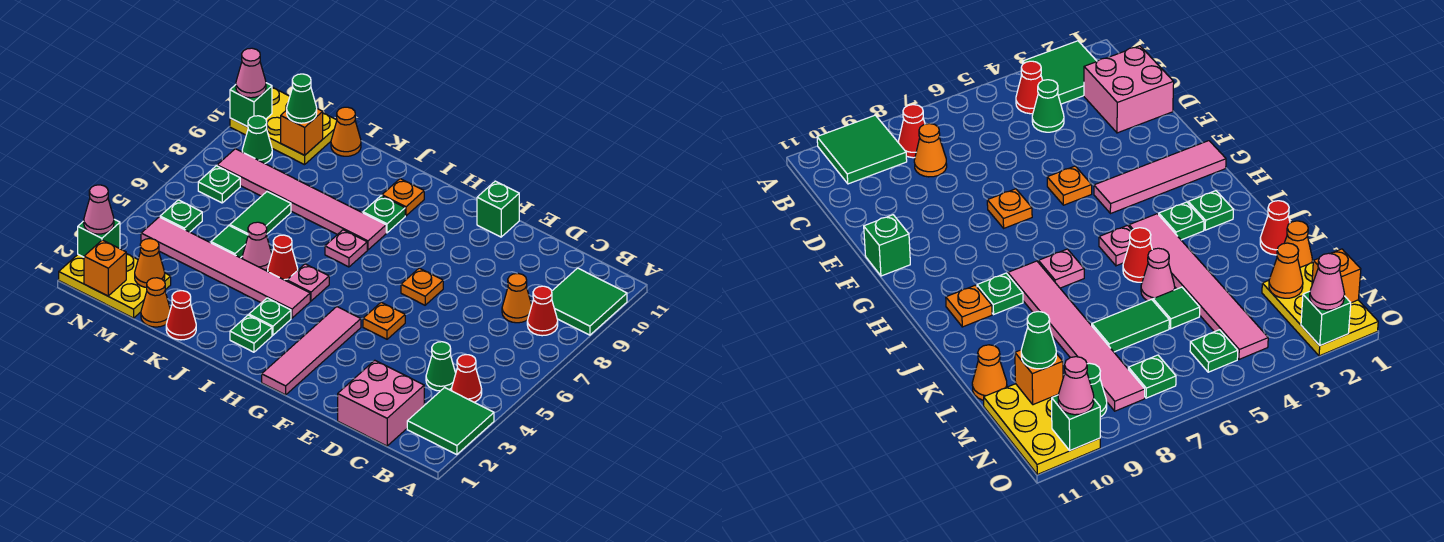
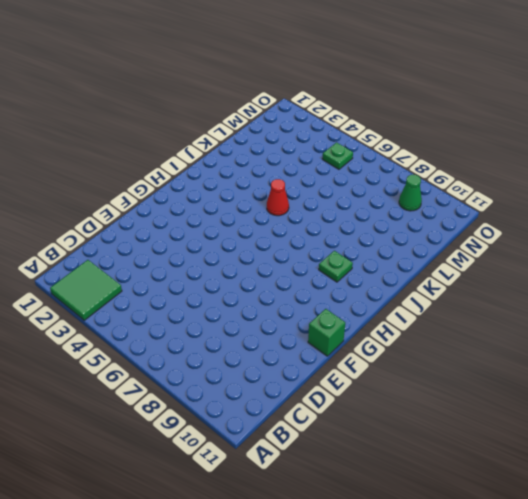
none -> green 2x2 tile [552,268,627,335]
none -> red 1x1 cone [451,355,482,402]
none -> red 1x1 cone [527,286,558,336]
none -> pink 2x2 brick [338,360,424,446]

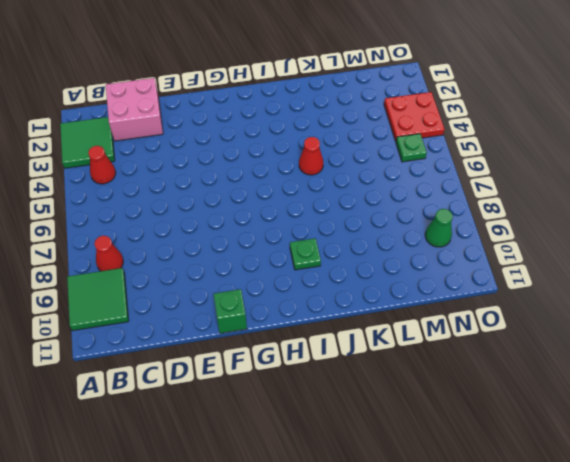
red 2x2 plate [384,92,445,141] -> pink 1x6 tile [141,217,310,318]
none -> green 1x1 cone [426,342,456,391]
none -> orange 1x1 cone [502,274,532,323]
none -> orange 1x1 plate [363,302,405,339]
none -> orange 1x1 plate [401,268,443,305]

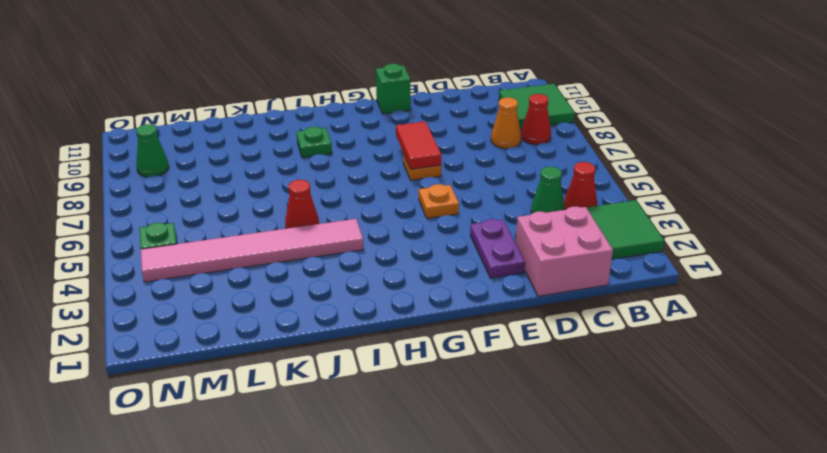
purple 1x2 plate [470,219,525,278] -> none
red 1x2 tile [396,121,441,169] -> none
none -> pink 1x4 tile [262,307,361,395]
none -> green 1x1 plate [230,315,272,352]
none -> green 1x1 plate [249,298,291,335]
none -> pink 1x1 plate [287,264,329,301]

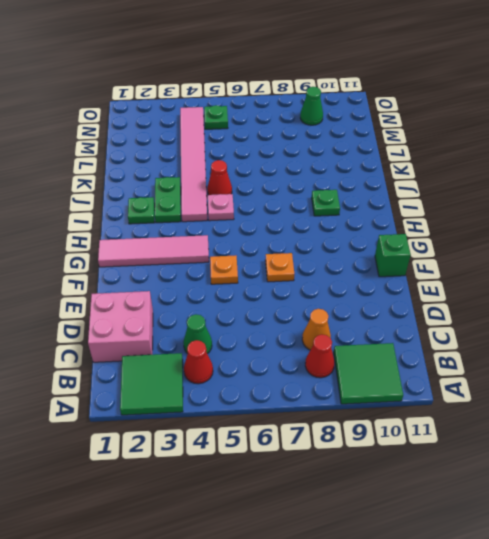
green 1x2 plate [155,177,181,223] -> green 1x1 plate [249,298,291,335]
none -> pink 1x1 plate [325,230,367,267]
none -> pink 1x6 tile [217,149,386,250]
none -> orange 1x1 plate [382,179,424,216]
none -> red 1x1 cone [166,291,196,340]

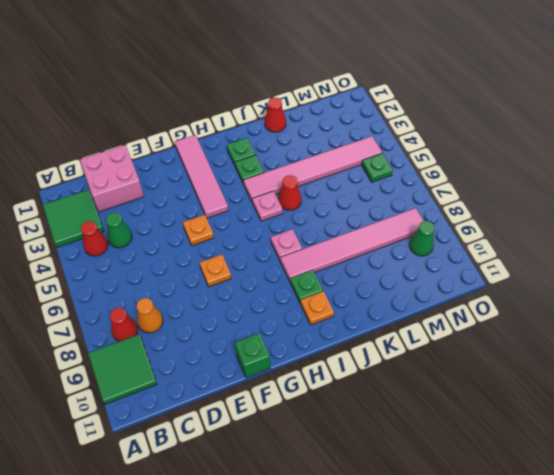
none -> pink 1x1 cone [242,222,272,270]
none -> orange 1x1 cone [141,278,170,327]
none -> green 1x1 tile [211,226,248,258]
none -> green 1x2 tile [230,192,291,235]

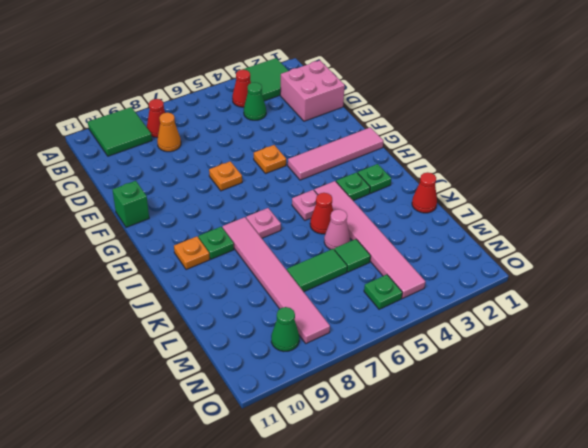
none -> orange 1x1 cone [141,278,170,327]
none -> orange 1x1 cone [331,107,361,156]
none -> yellow 2x3 plate [59,254,171,318]
none -> yellow 2x3 plate [230,87,337,165]

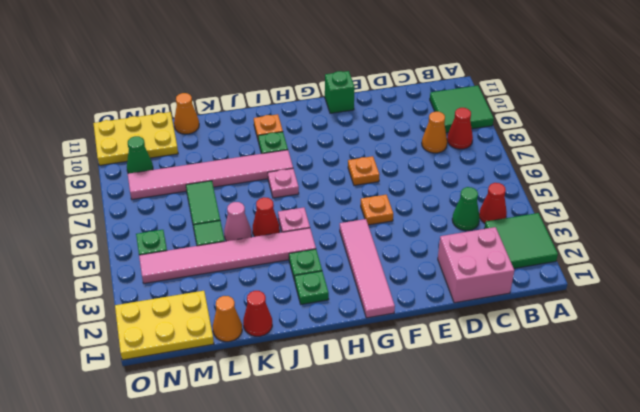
none -> green 1x1 plate [198,166,240,203]
none -> orange 1x1 cone [135,239,165,288]
none -> orange 1x1 brick [281,109,323,155]
none -> orange 1x1 brick [84,240,126,296]

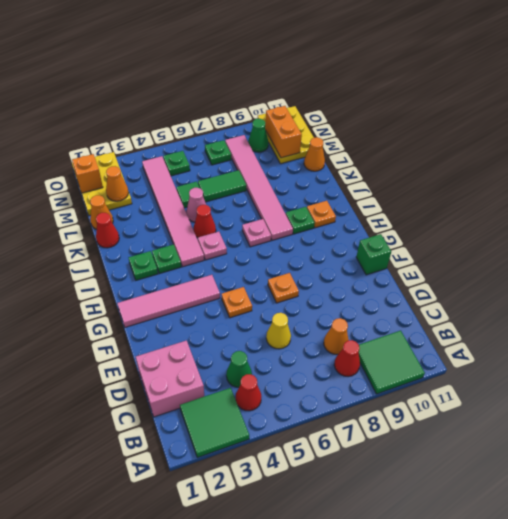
yellow 1x1 cone [266,313,291,349] -> none
orange 1x2 brick [265,106,302,158] -> orange 1x1 brick [281,109,323,155]
none -> green 1x1 brick [78,219,120,257]
none -> green 1x1 brick [230,83,272,127]
none -> green 1x1 cone [287,74,317,123]
none -> pink 1x1 cone [84,185,114,234]

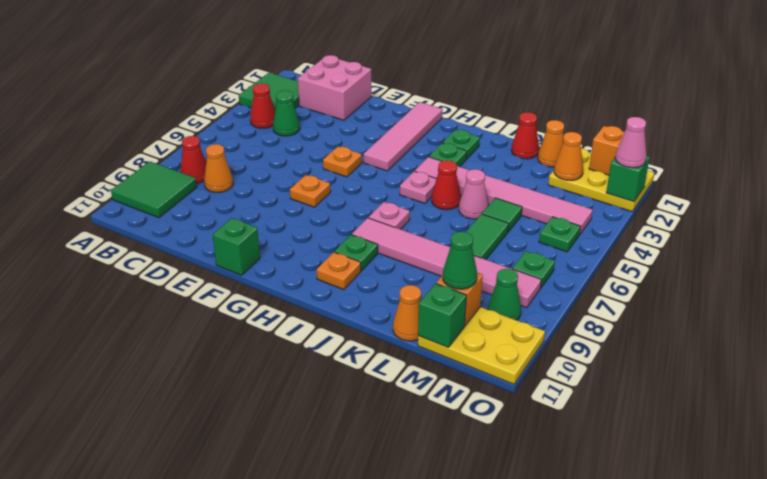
green 1x1 brick [418,284,466,347] -> green 1x1 brick moved to [230,83,272,127]
none -> pink 1x1 cone [236,48,266,98]

